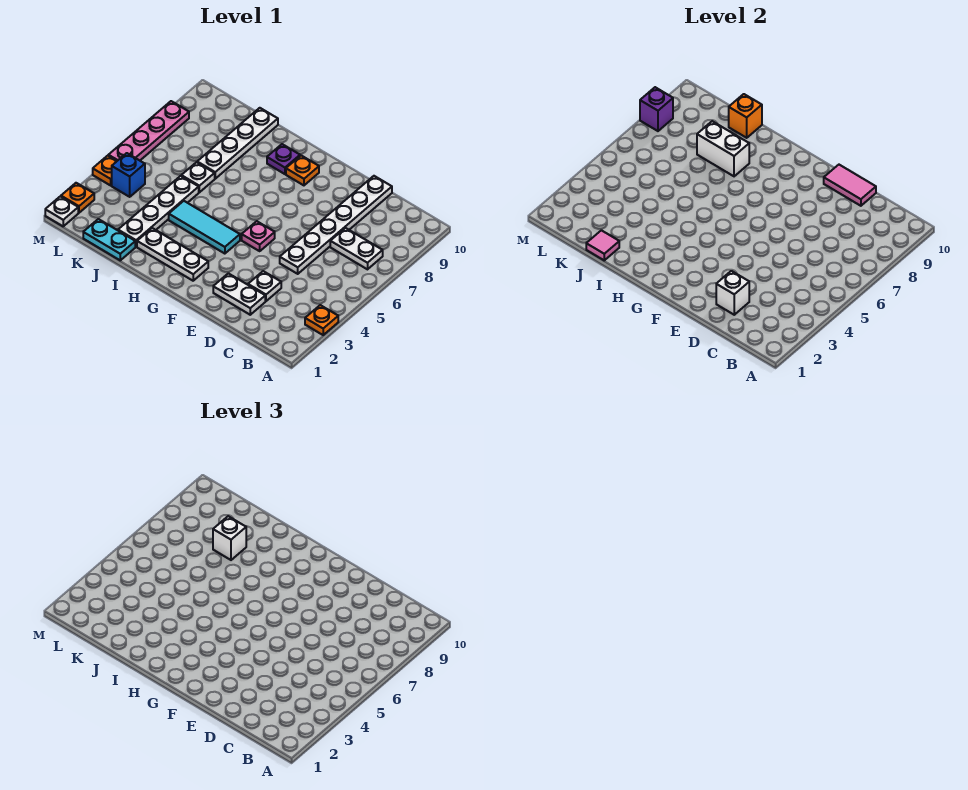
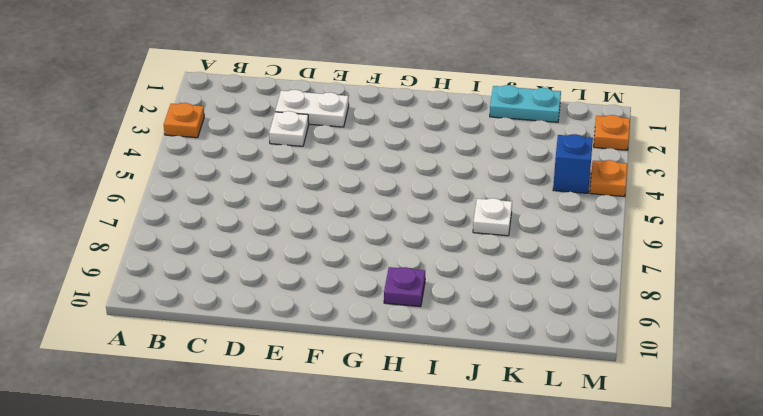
none -> white 1x2 plate [330,228,383,269]
none -> white 1x6 plate [280,176,392,274]
none -> pink 1x1 plate [242,221,275,251]

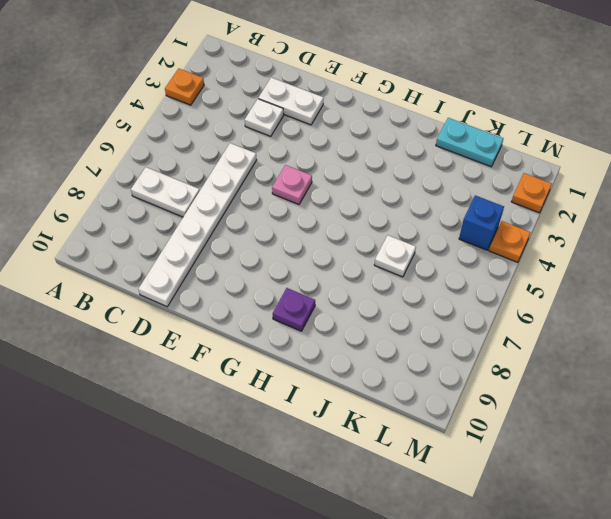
none -> white 1x3 plate [137,228,208,281]
none -> cyan 1x3 tile [169,201,240,254]
none -> orange 1x1 plate [286,156,319,185]

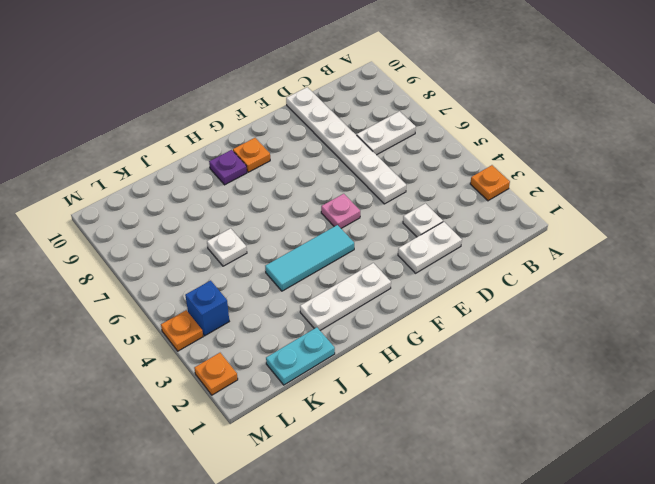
none -> white 1x4 plate [118,176,199,247]
none -> white 1x4 plate [197,108,278,179]
none -> white 1x1 plate [45,196,78,226]

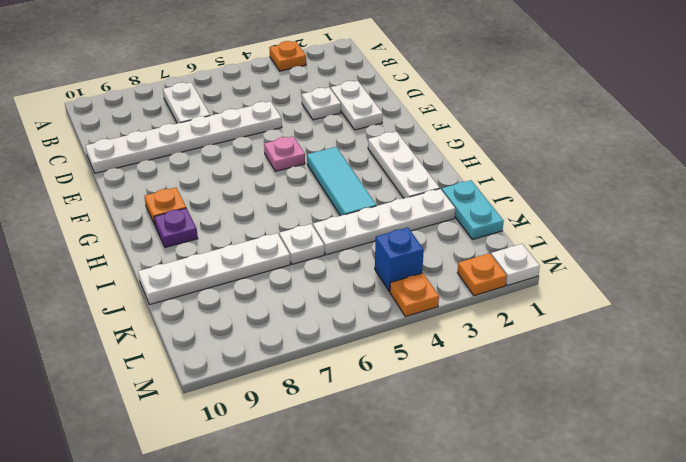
none -> pink 1x4 plate [108,101,189,161]
none -> white 1x1 brick [716,271,749,315]
none -> pink 1x2 tile [824,165,876,206]

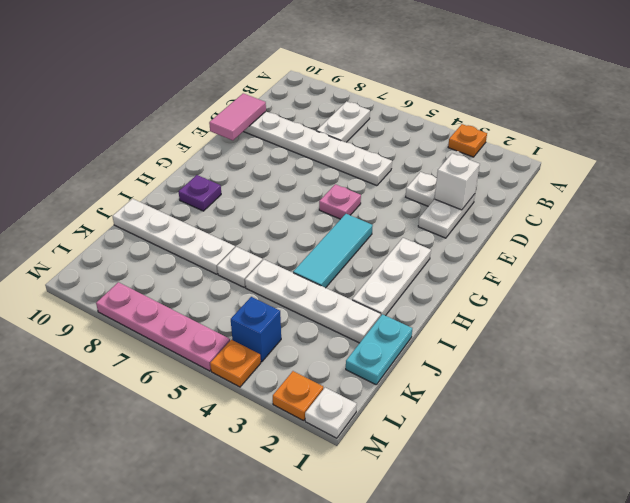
none -> orange 1x1 plate [286,156,319,185]
none -> white 1x2 brick [697,121,749,176]
none -> pink 1x1 tile [586,230,619,260]

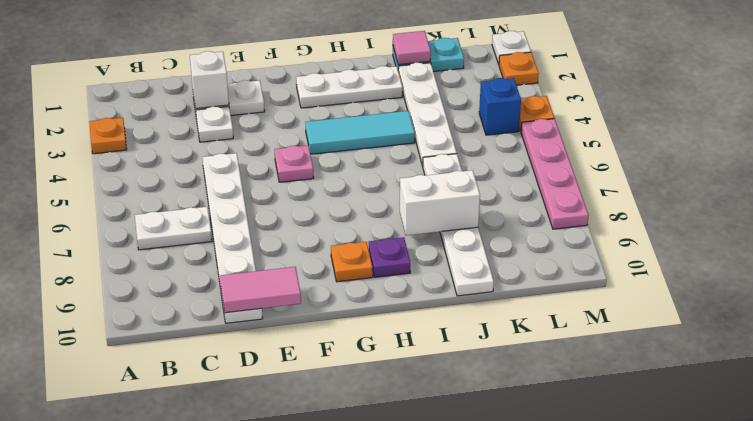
none -> orange 1x1 brick [729,94,762,138]
none -> purple 1x1 brick [640,87,673,131]
none -> white 1x1 brick [213,516,246,560]

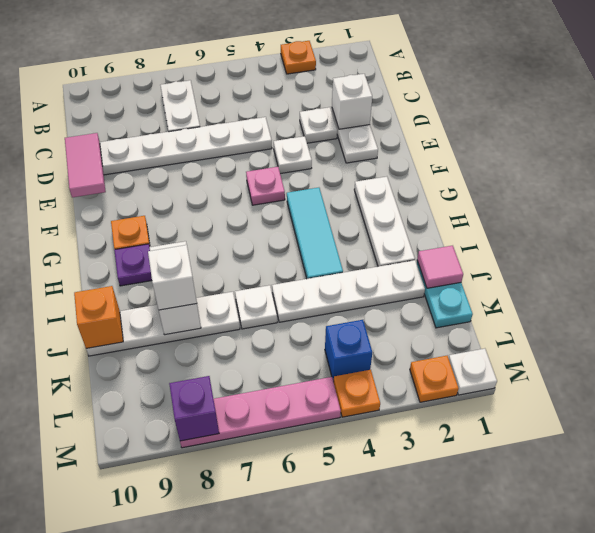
white 1x1 plate [274,136,312,174] -> none

